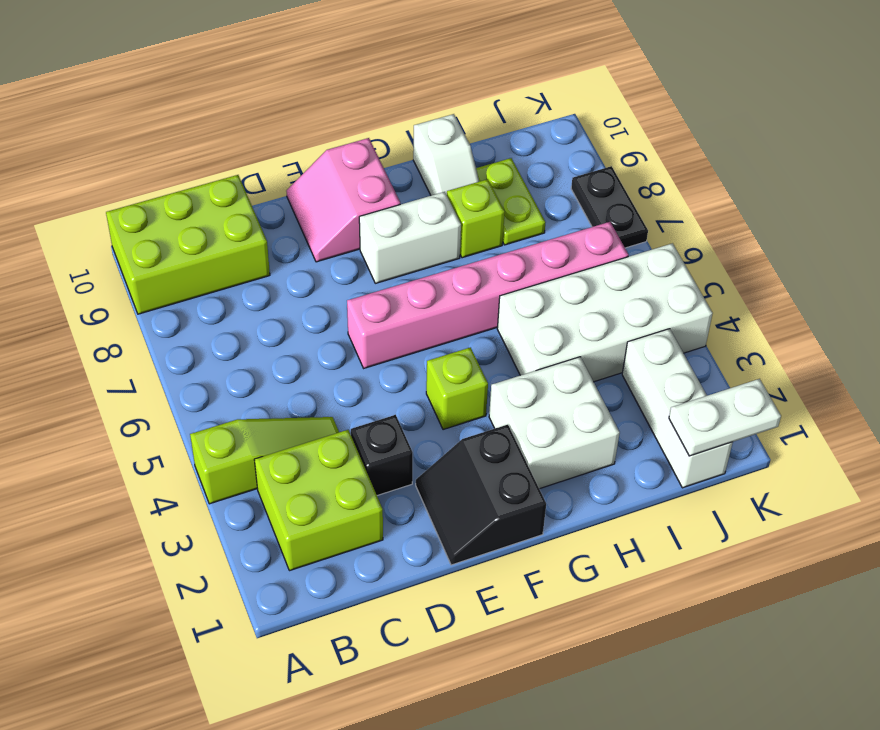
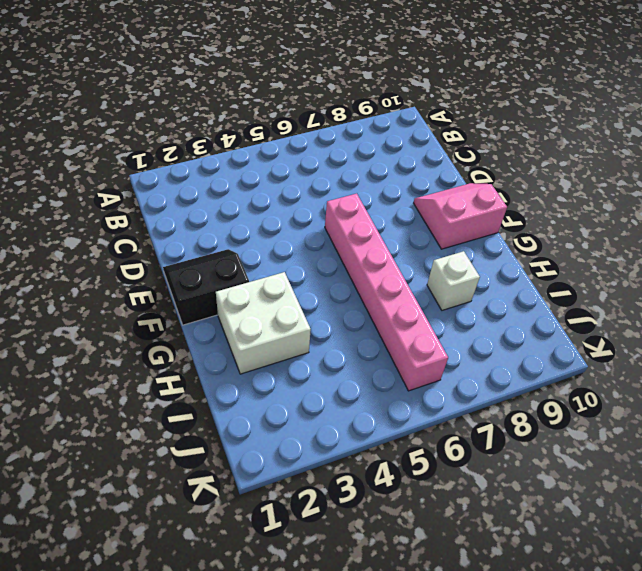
white 1x1 brick [427,251,480,310] -> lime 1x1 brick [447,179,505,258]
none -> lime 1x3 slope [190,417,339,504]
none -> lime 2x3 brick [106,175,270,314]
none -> lime 2x2 brick [254,430,383,571]

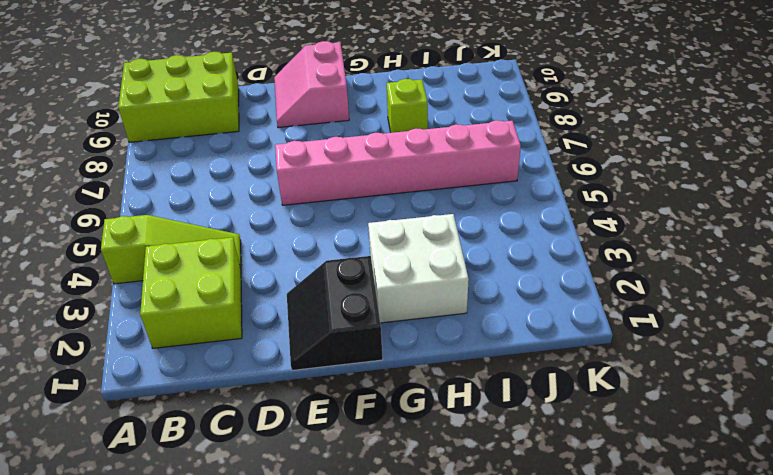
none -> black 1x1 brick [351,415,413,496]
none -> lime 1x1 brick [426,347,488,430]
none -> white 1x2 brick [359,192,461,283]

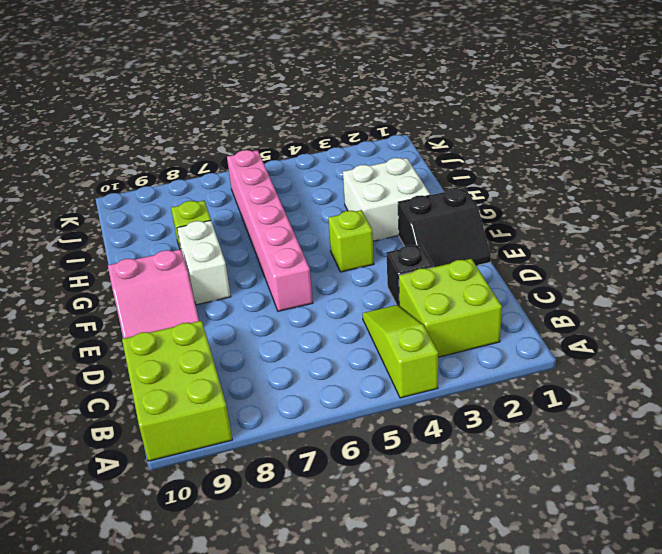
none -> white 2x4 brick [497,243,713,382]
none -> white 1x2 slope [413,114,479,196]
none -> lime 1x2 plate [476,158,546,245]

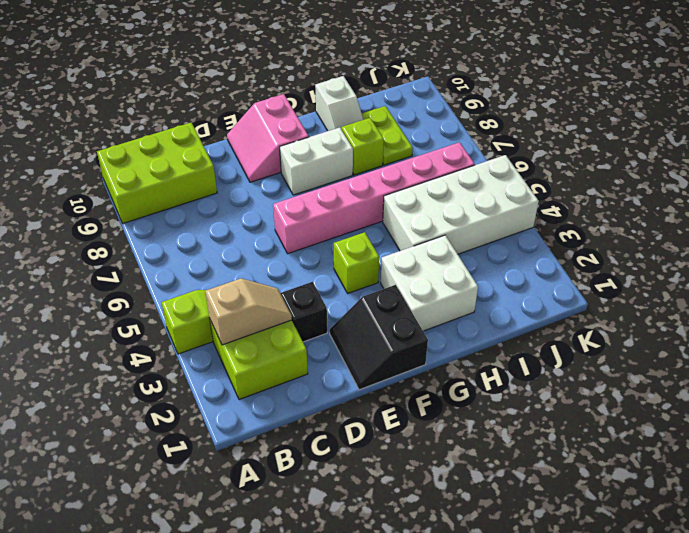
tan 1x2 slope [205,278,292,345] -> none
none -> white 1x3 brick [622,329,733,488]
none -> black 1x2 plate [571,166,648,248]
none -> white 1x2 plate [669,379,781,456]

